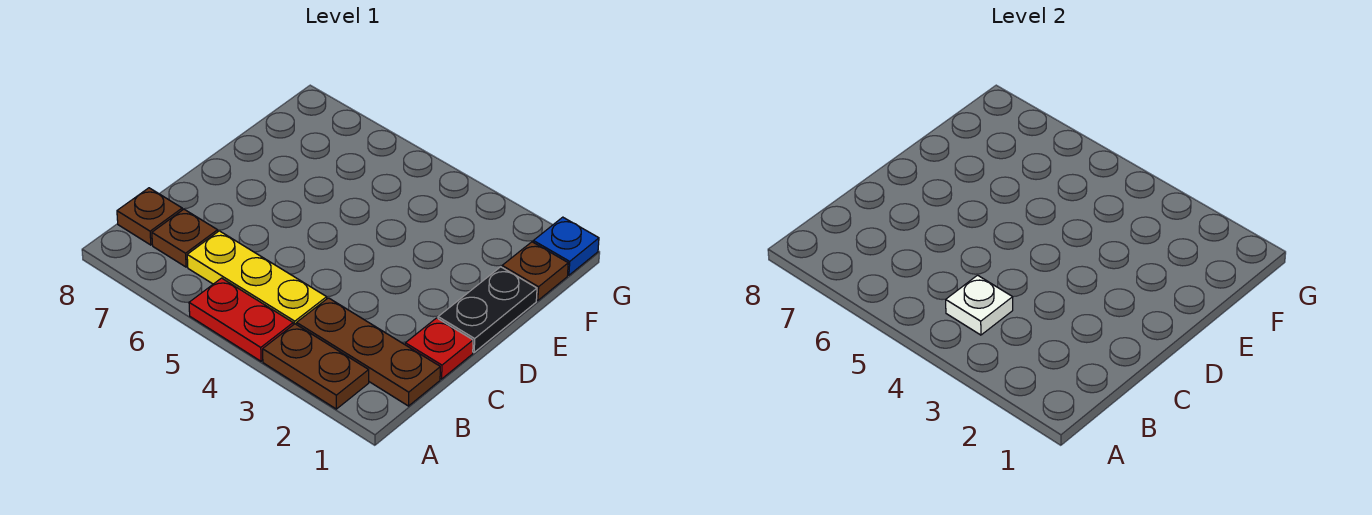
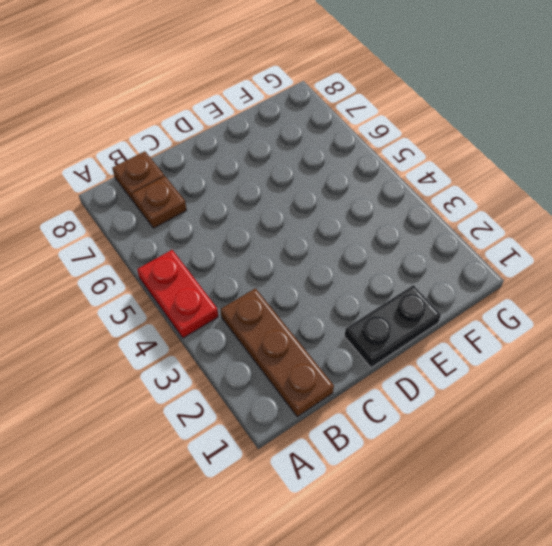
none -> brown 1x2 plate [263,324,369,409]
none -> yellow 1x3 plate [187,231,327,325]

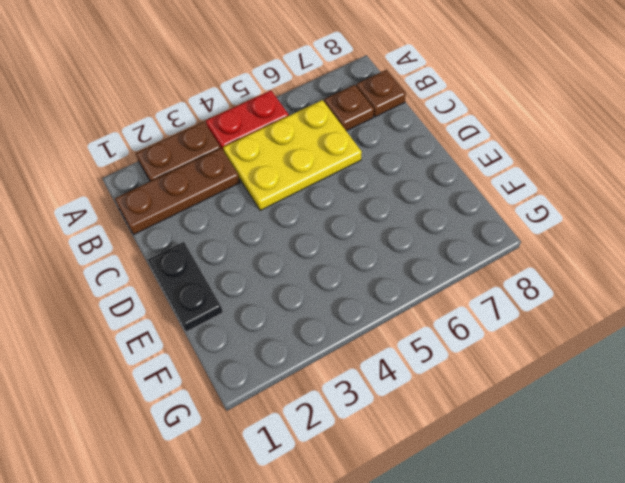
yellow 2x3 plate [223,100,362,211] -> yellow 1x3 plate [187,231,327,325]
none -> red 1x1 plate [405,318,473,379]
none -> brown 1x1 plate [502,242,568,301]

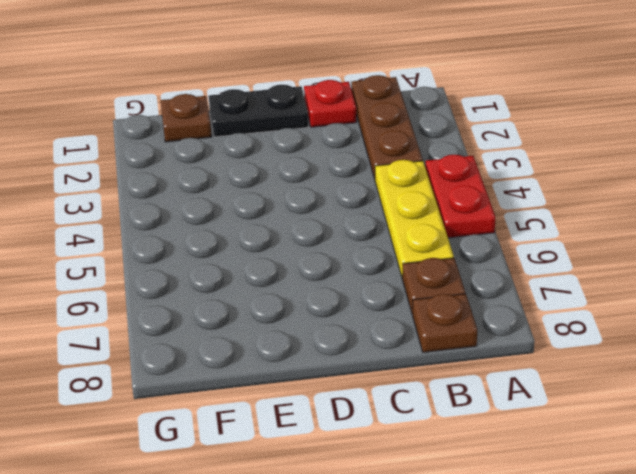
none -> brown 1x2 plate [263,324,369,409]
none -> blue 1x1 plate [533,217,599,275]

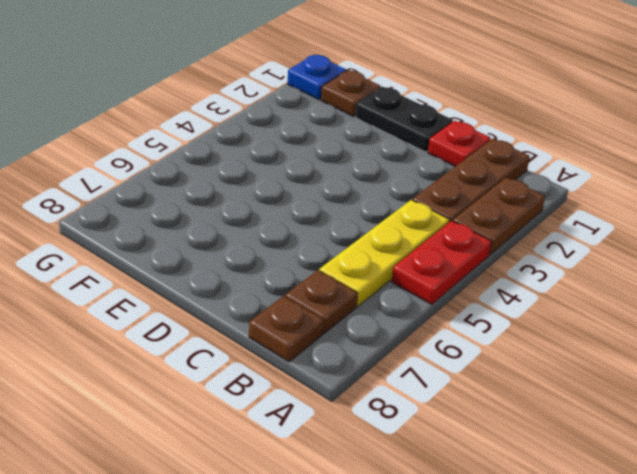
none -> white 1x1 plate [946,275,1013,335]

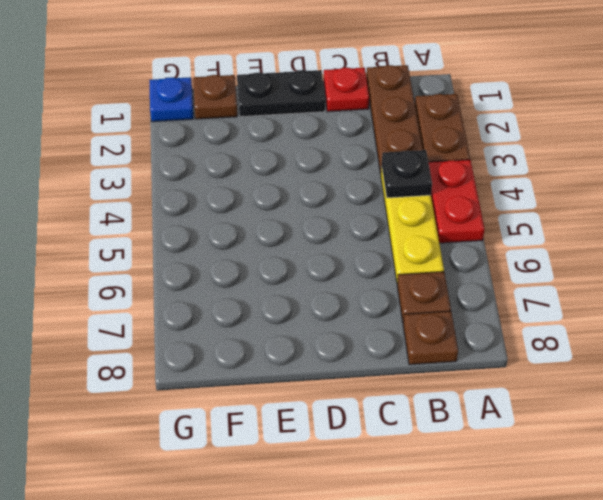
black 1x1 plate [381,150,432,198] -> white 1x1 plate [946,275,1013,335]

